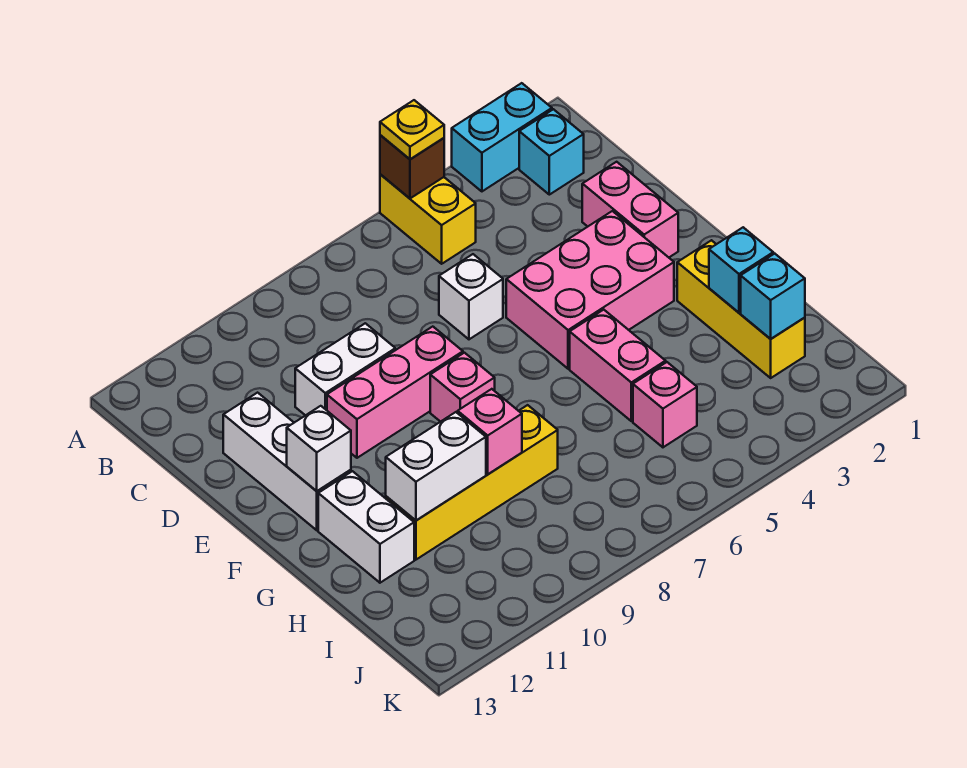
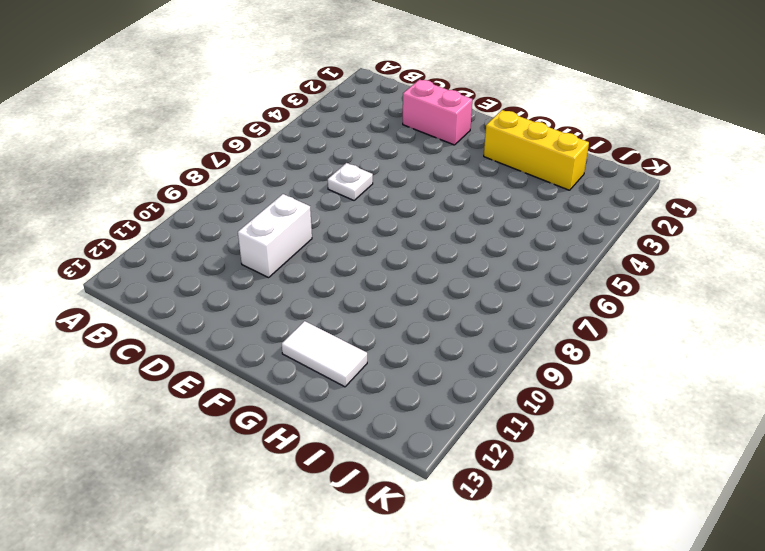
white 1x1 plate [328,163,373,200] -> white 1x1 brick [439,254,503,339]
white 1x2 tile [282,321,367,387] -> white 1x2 brick [318,471,414,583]
none -> cyan 1x2 brick [452,83,552,191]
none -> yellow 1x2 brick [380,174,476,264]
none -> cyan 1x1 brick [519,109,584,195]

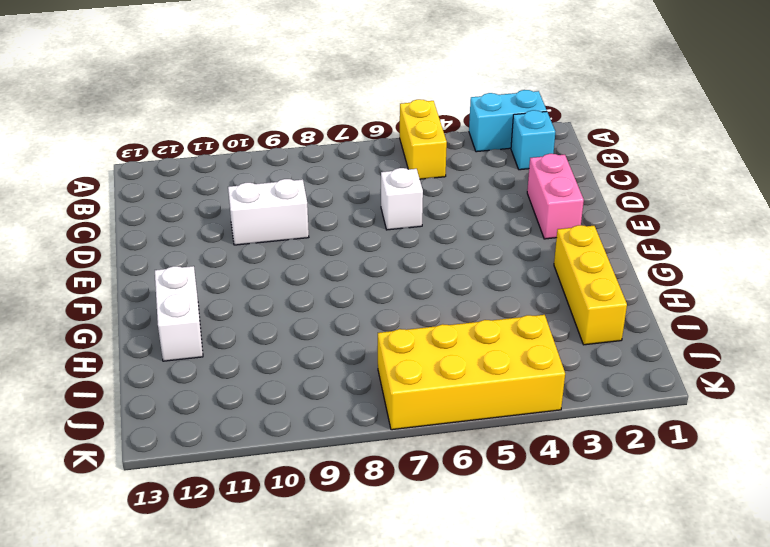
yellow 2x4 brick [378,315,565,430] -> none
none -> white 1x3 brick [223,393,351,530]
none -> pink 2x3 brick [506,211,674,369]
none -> pink 1x3 brick [327,327,463,458]

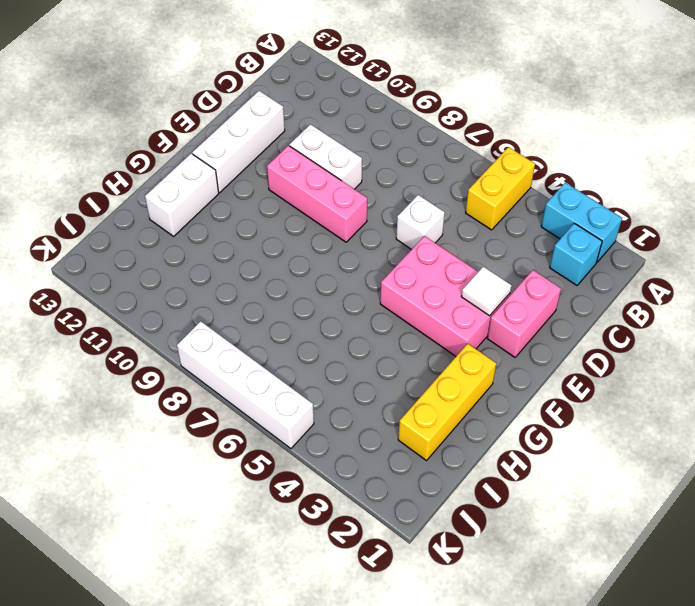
white 1x1 tile [461,267,512,316] -> none
white 1x4 brick [177,321,314,449] -> none
none -> pink 1x1 brick [430,353,495,422]
none -> pink 1x2 brick [570,310,666,421]
none -> yellow 1x4 brick [386,405,558,560]

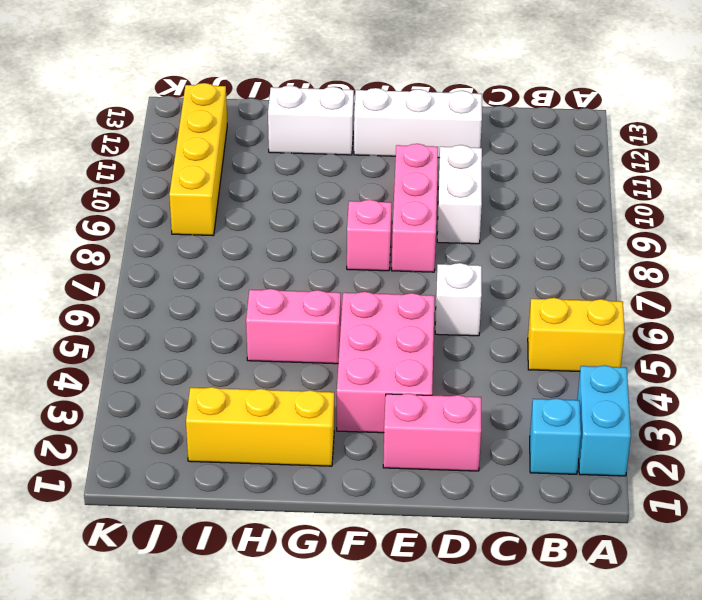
yellow 1x4 brick [169,83,227,236] -> yellow 1x4 brick moved to [386,405,558,560]
none -> pink 1x1 brick [633,362,697,447]
none -> brown 1x1 brick [380,135,444,198]
none -> white 1x1 brick [287,406,351,491]

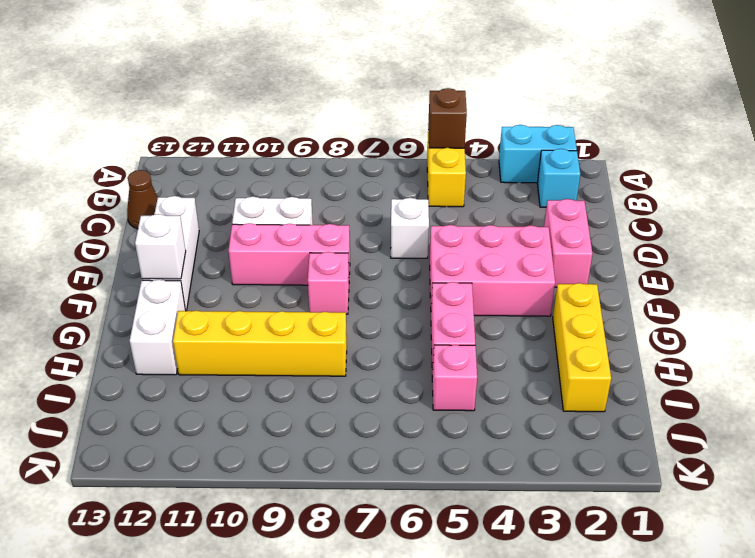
brown 1x1 cone [127,170,158,229] -> none
none -> cyan 1x1 brick [709,227,773,313]
none -> pink 1x1 brick [458,389,522,474]
none -> white 1x2 brick [386,412,486,520]

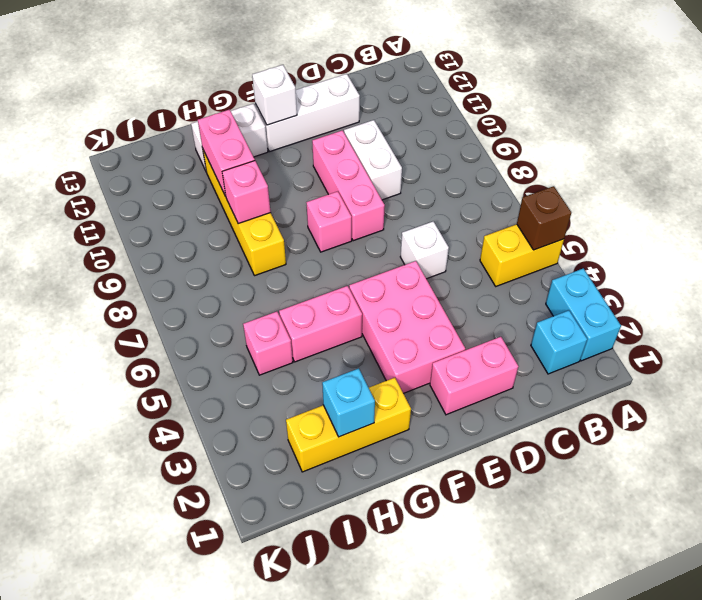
pink 1x2 brick [198,110,255,196] -> white 1x2 brick [386,412,486,520]
none -> cyan 1x1 brick [741,254,805,339]
none -> yellow 1x1 plate [380,100,444,159]

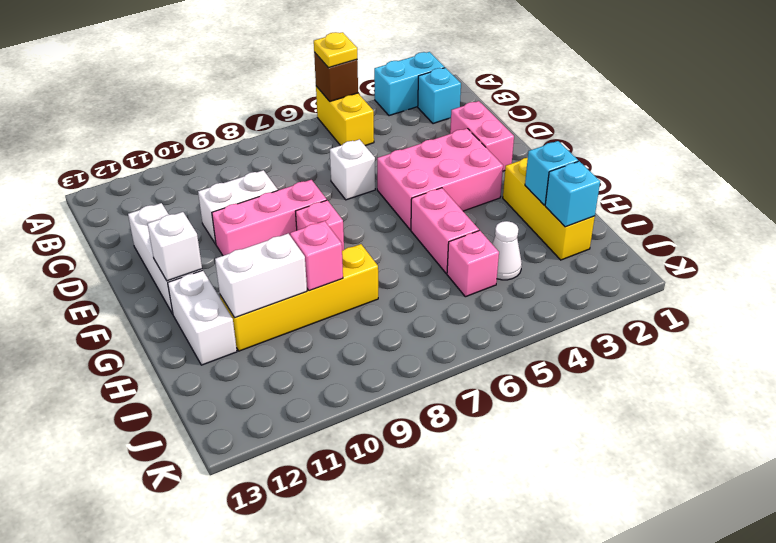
white 1x1 cone [492,221,522,280] -> none

